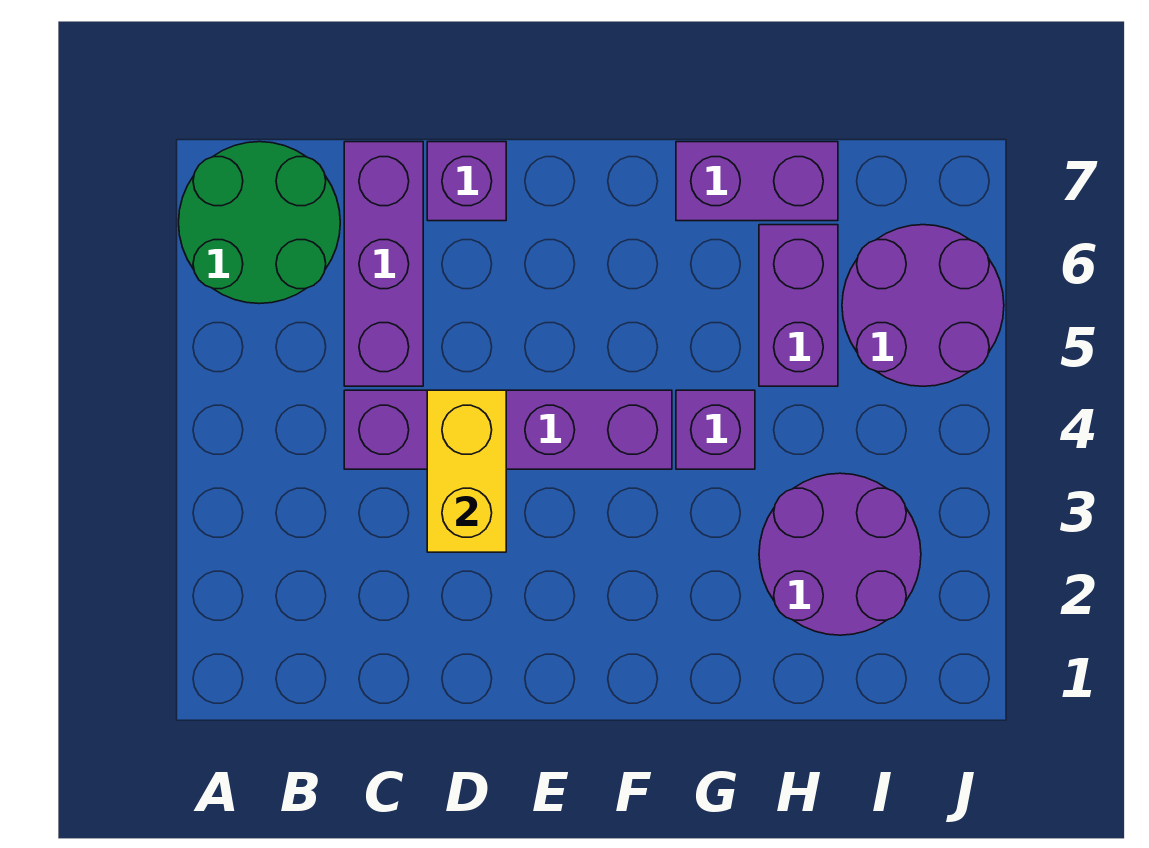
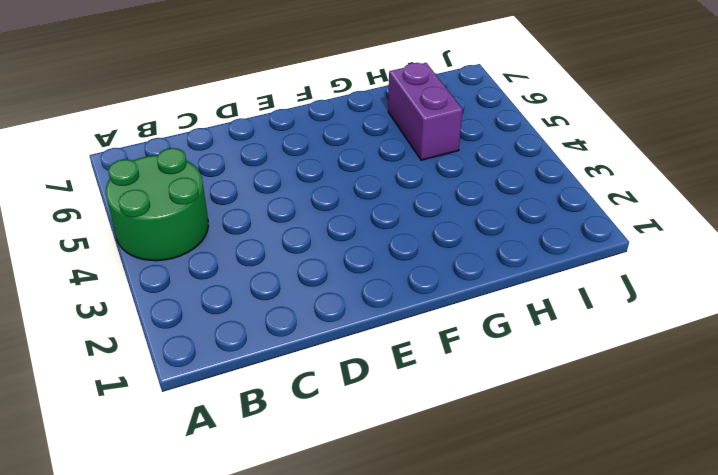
green 2x2 round brick [106,148,208,261] -> green 2x2 round brick moved to [179,142,340,304]
none -> purple 1x4 brick [344,390,672,469]
none -> purple 1x3 brick [344,142,423,386]

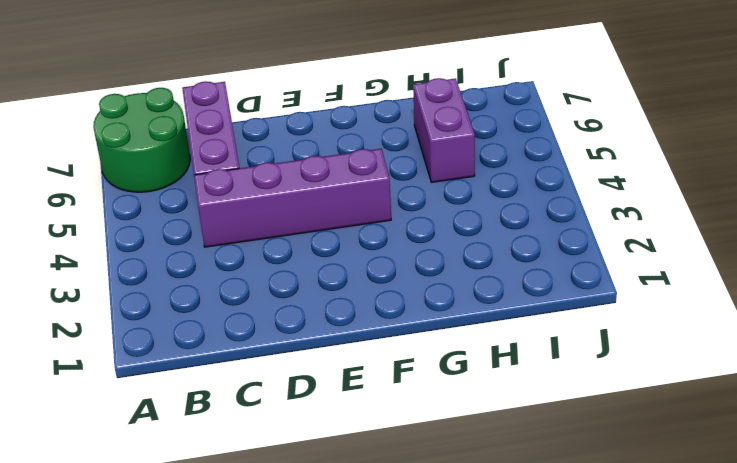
none -> purple 1x1 brick [427,142,506,221]
none -> purple 1x1 brick [676,390,755,469]

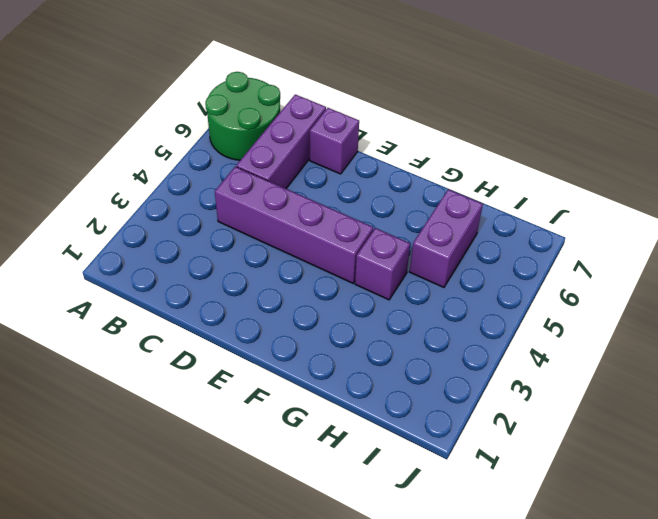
none -> purple 1x2 brick [676,142,838,221]
none -> purple 2x2 round brick [759,473,921,635]

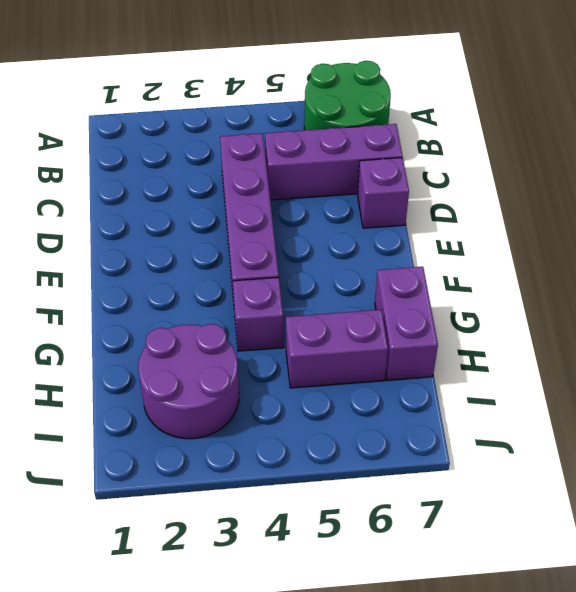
none -> purple 2x2 round brick [842,225,1004,386]
none -> yellow 1x2 brick [427,390,506,552]

